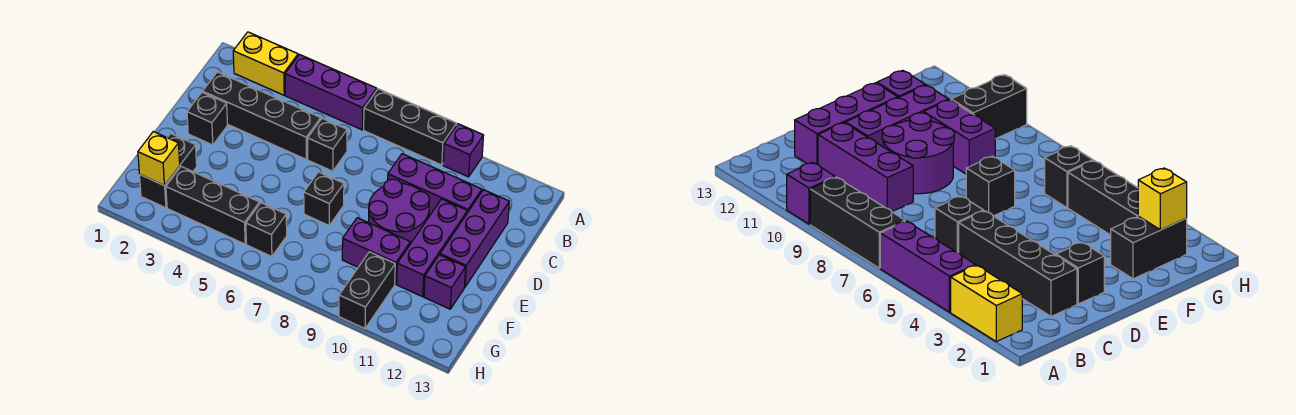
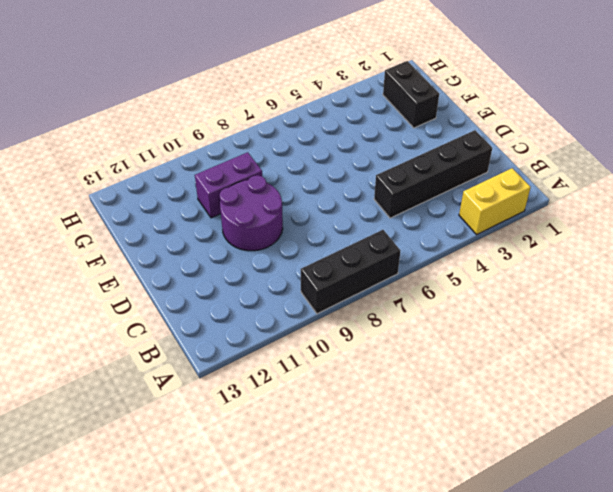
none -> purple 1x3 brick [285,55,377,130]
none -> purple 1x1 brick [443,124,484,177]
none -> black 1x1 brick [308,118,347,171]

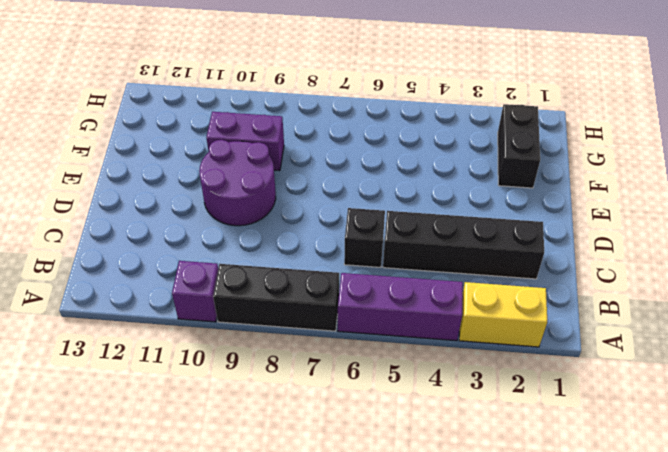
none -> purple 1x3 brick [388,154,482,215]
none -> purple 1x3 brick [440,190,509,287]
none -> black 1x1 brick [187,92,227,145]

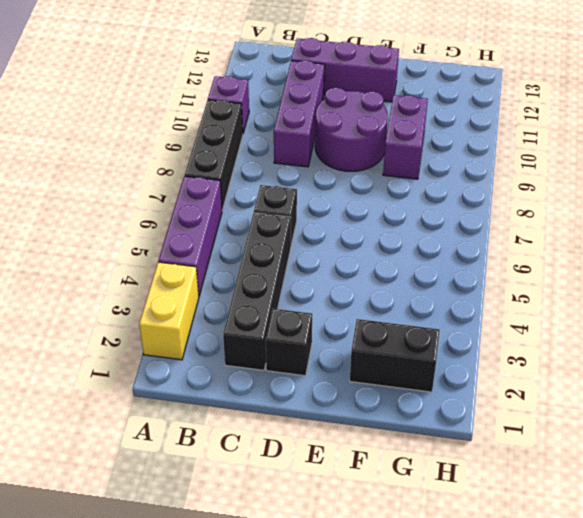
none -> purple 1x3 brick [397,199,467,297]
none -> black 1x1 brick [304,172,344,225]
none -> purple 1x1 brick [424,255,466,309]

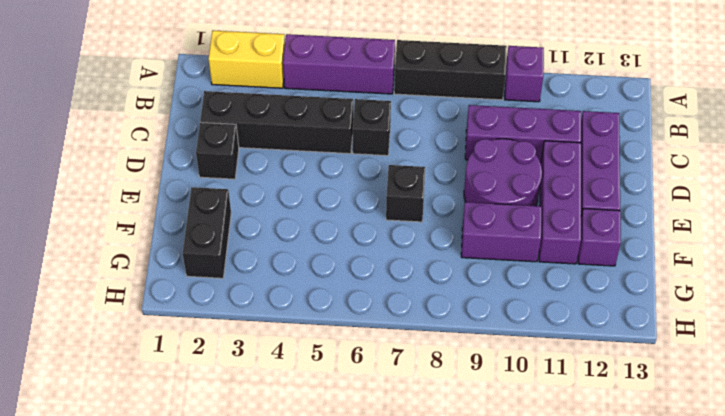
none -> black 1x3 brick [166,166,260,244]
none -> black 1x1 brick [246,203,287,256]
none -> black 1x2 brick [339,252,395,329]

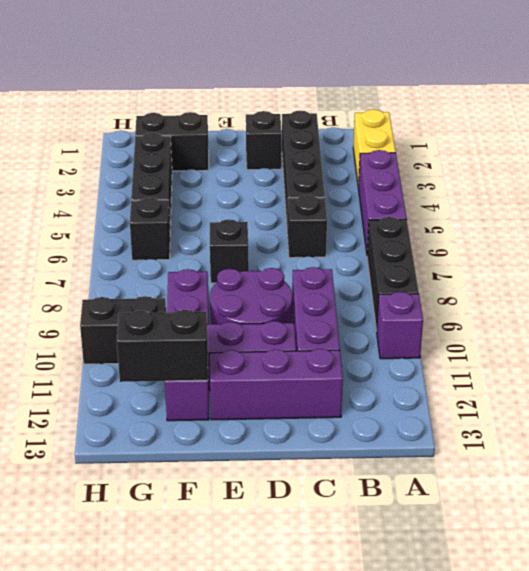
black 1x2 brick [117,310,208,382] -> none
none -> yellow 1x1 brick [138,132,180,186]

